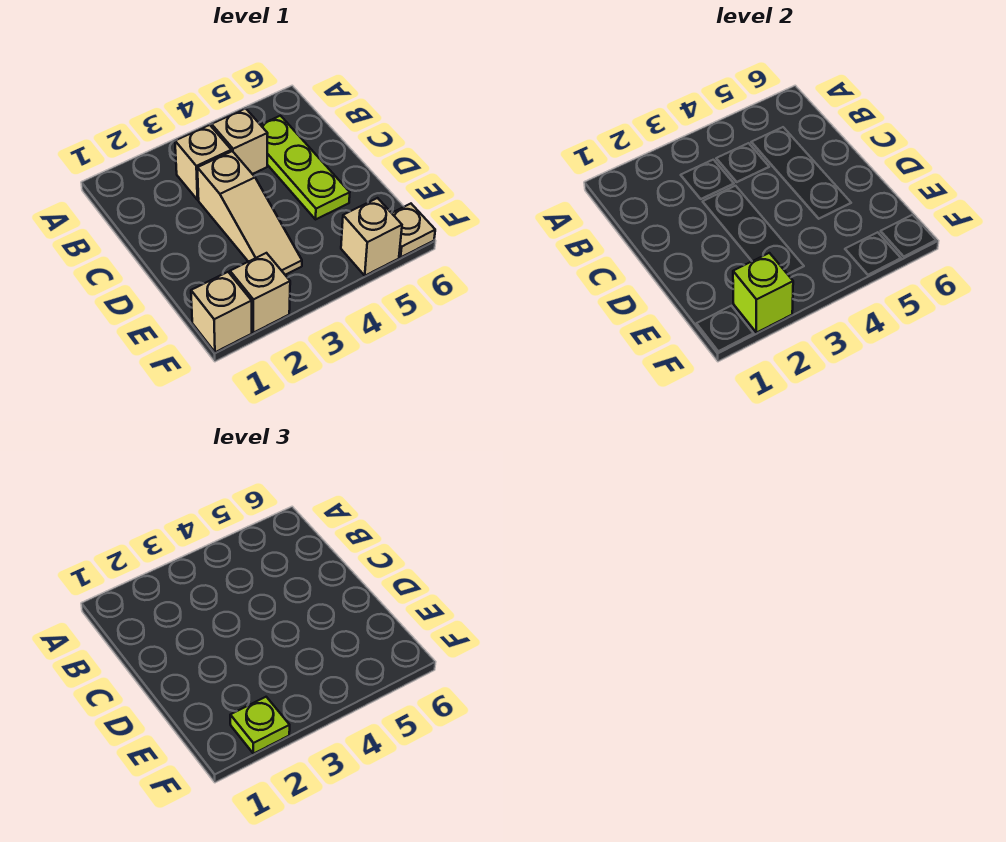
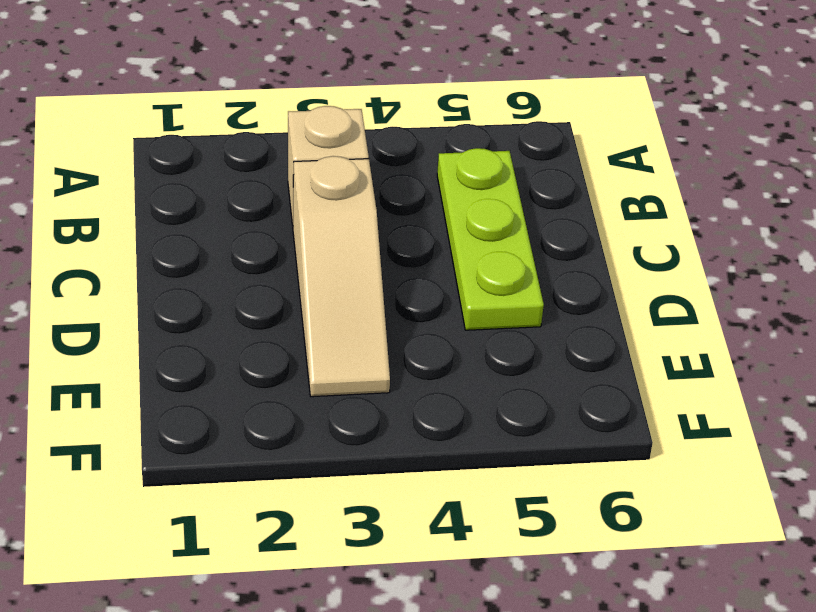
none -> tan 1x1 brick [212,108,268,174]
none -> tan 1x1 brick [191,272,252,352]

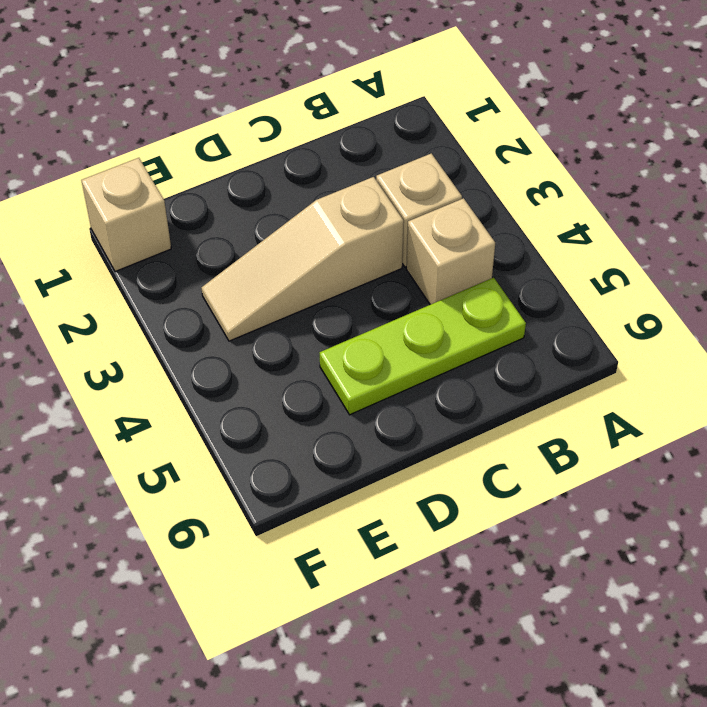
none -> tan 1x1 brick [230,253,290,333]
none -> tan 1x1 brick [341,198,402,276]

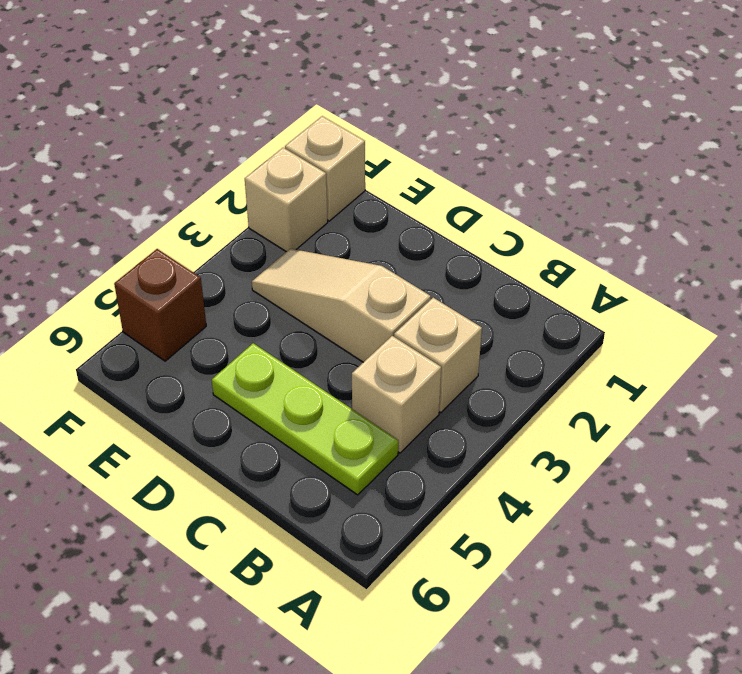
brown 1x1 brick [114,249,206,361] -> tan 1x1 brick [341,198,402,276]
none -> tan 1x1 plate [392,204,435,257]
none -> lime 1x1 brick [733,253,793,333]

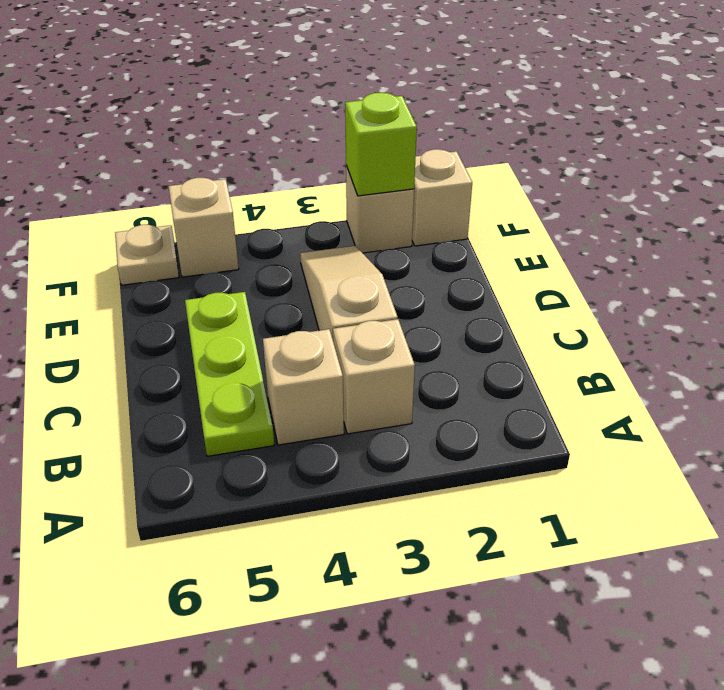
none -> lime 1x1 plate [230,697,290,754]

